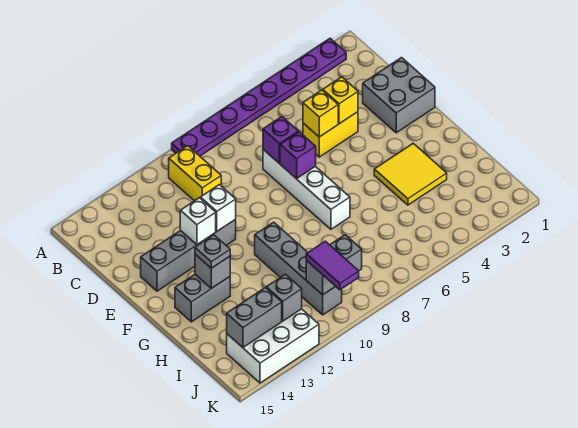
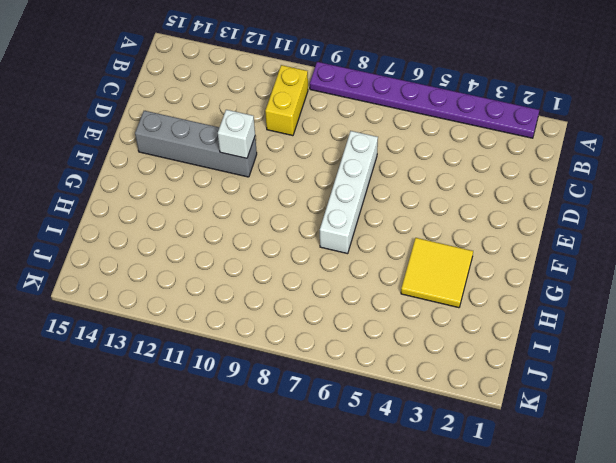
none -> grey 2x2 brick [363,58,435,133]
none -> yellow 1x2 brick [303,112,358,157]
none -> grey 1x4 brick [255,222,342,315]

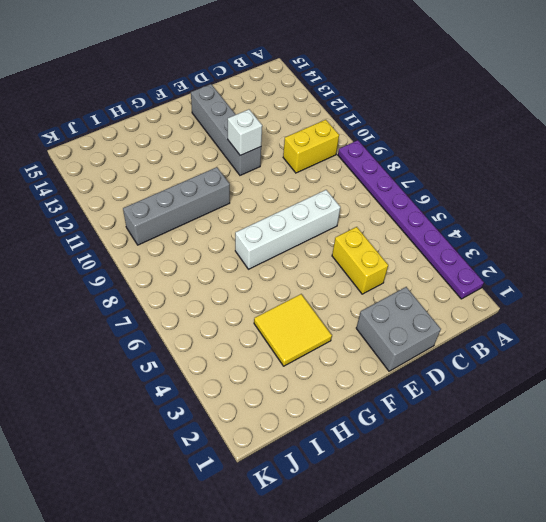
none -> grey 1x2 brick [175,275,230,322]
none -> white 2x3 brick [227,309,319,383]
none -> yellow 1x1 brick [323,77,358,124]

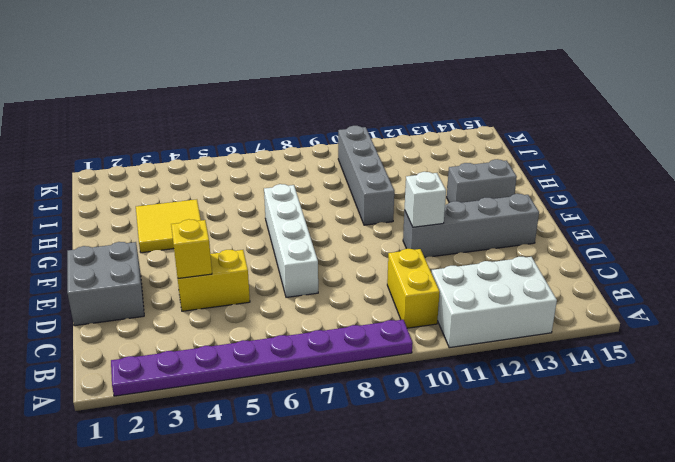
white 2x3 brick [432,257,557,348] -> white 2x3 brick moved to [227,309,319,383]
none -> yellow 1x1 brick [303,90,338,137]
none -> purple 1x1 brick [263,117,298,163]
none -> purple 1x1 brick [280,132,316,179]

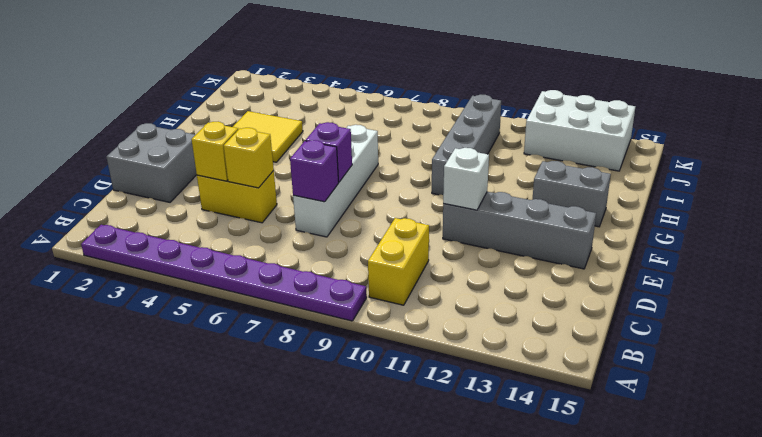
none -> white 1x1 brick [180,198,216,244]
none -> grey 1x1 brick [195,254,230,288]
none -> grey 1x2 brick [306,235,362,295]

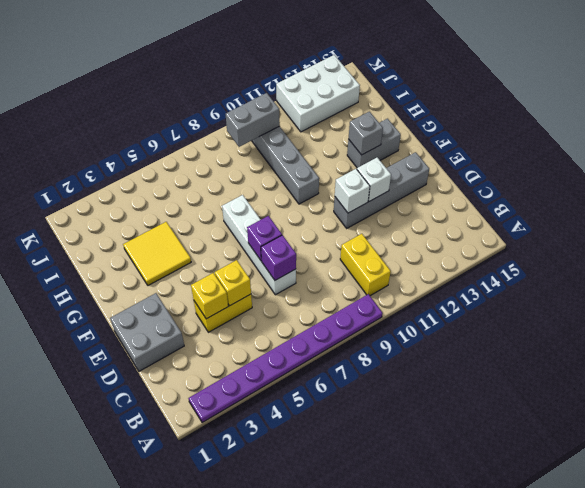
none -> grey 1x1 brick [266,274,302,321]
none -> grey 1x2 brick [227,288,282,347]
none -> grey 1x1 plate [195,235,230,268]

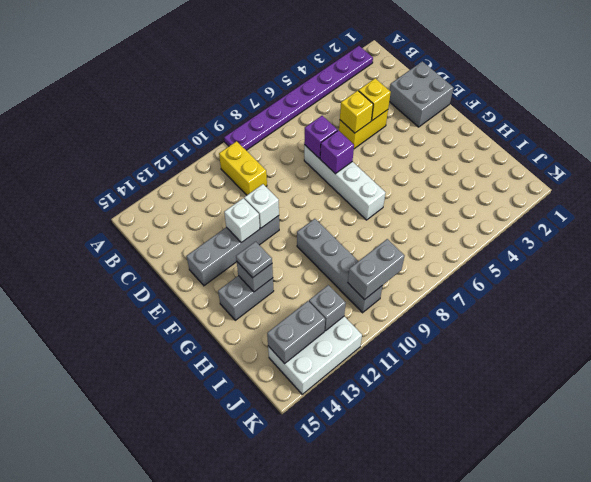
none -> yellow 2x2 tile [374,143,447,205]
none -> purple 1x2 tile [306,241,359,290]

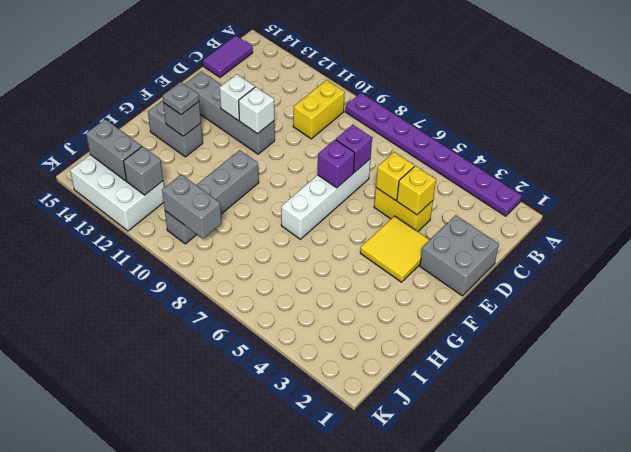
purple 1x2 tile [203,36,253,77] -> purple 1x2 tile moved to [306,241,359,290]
yellow 2x2 tile [360,216,429,282] -> yellow 2x2 tile moved to [374,143,447,205]

